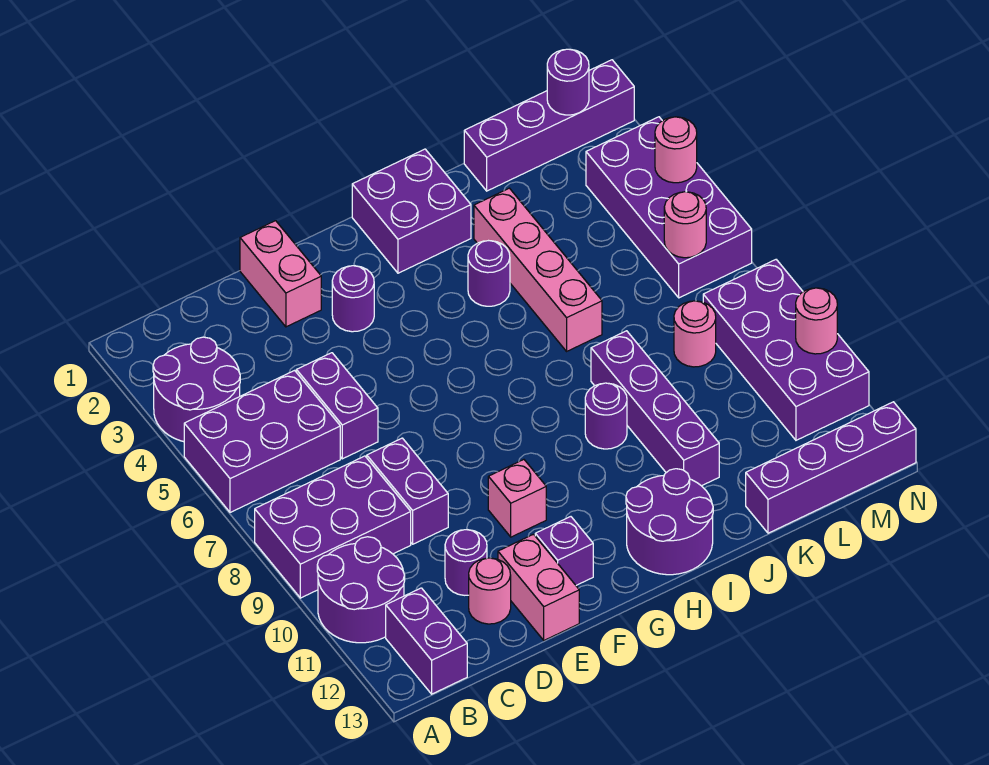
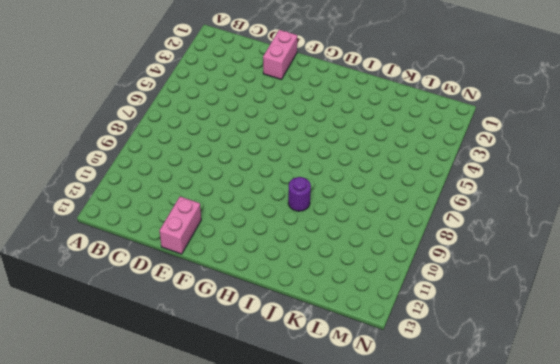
none -> purple 2x2 round brick [153,337,240,442]
none -> purple 2x3 brick [184,371,340,512]
none -> purple 2x3 brick [255,456,411,598]

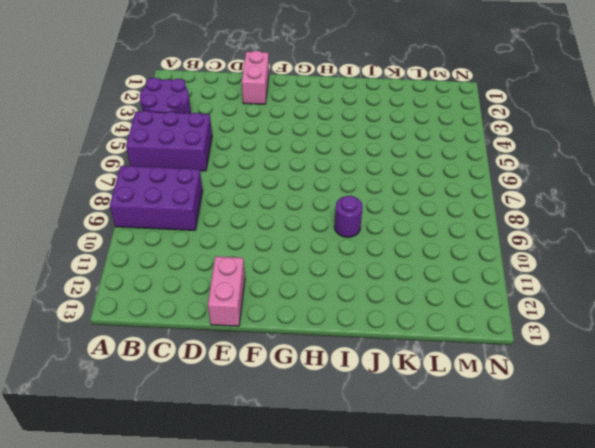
none -> purple 2x2 round brick [317,537,405,643]
none -> purple 1x2 brick [386,588,467,694]
none -> purple 1x2 brick [296,353,378,459]

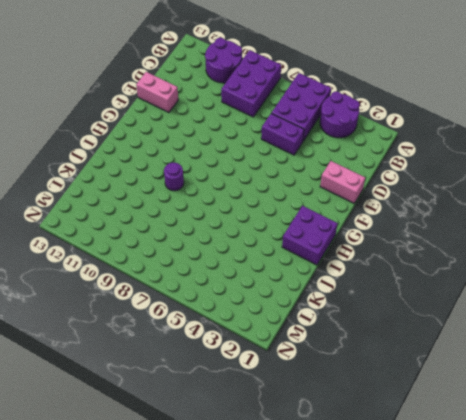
none -> purple 1x2 brick [386,588,467,694]
none -> purple 1x2 brick [367,438,448,544]
none -> purple 1x1 round brick [445,530,487,595]

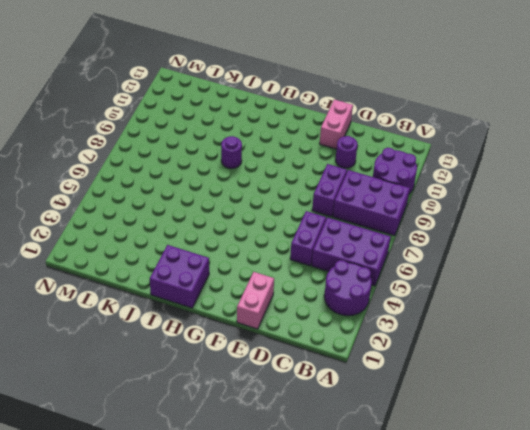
none -> purple 1x2 brick [386,588,467,694]
none -> pink 1x1 round brick [469,558,511,624]
none -> purple 1x1 round brick [332,266,374,332]

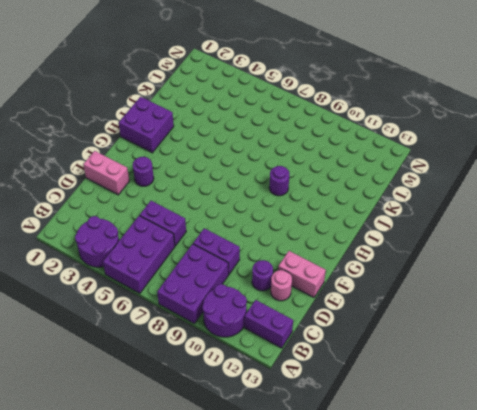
none -> pink 1x1 brick [488,460,546,537]
none -> purple 1x1 brick [535,517,593,585]
none -> purple 2x2 round brick [626,469,713,575]

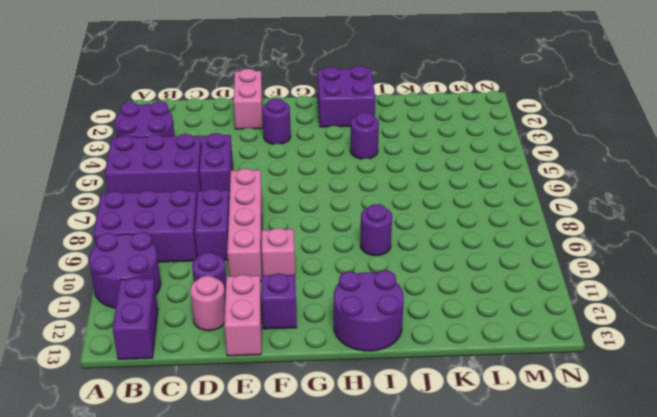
pink 1x4 brick [227,168,262,281] -> pink 1x4 brick moved to [474,188,602,351]
none -> purple 1x4 brick [591,331,719,486]
none -> purple 1x4 brick [464,60,634,191]
none -> purple 1x4 brick [746,402,916,533]

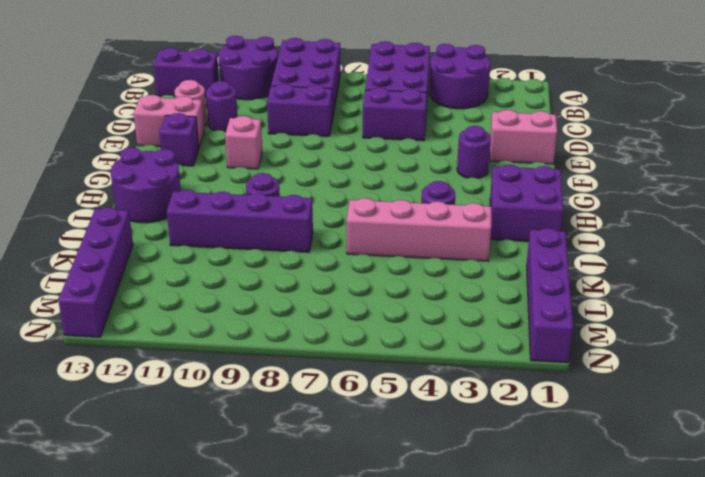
none -> pink 1x1 round brick [674,301,716,367]
none -> purple 2x4 brick [586,117,752,298]
none -> purple 2x4 brick [703,260,869,440]

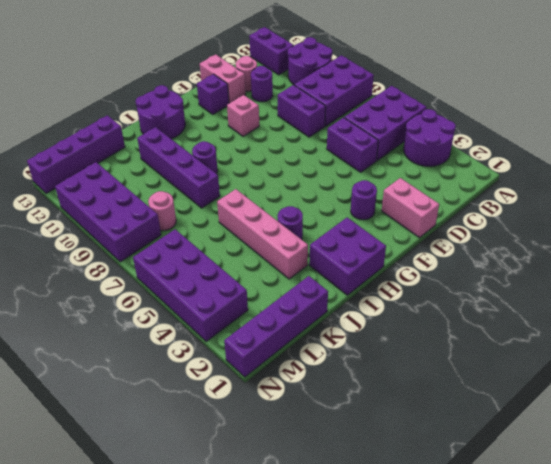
none -> purple 1x1 round brick [547,49,589,115]
none -> pink 1x1 round brick [664,192,706,258]
none -> pink 1x1 round brick [655,117,697,183]

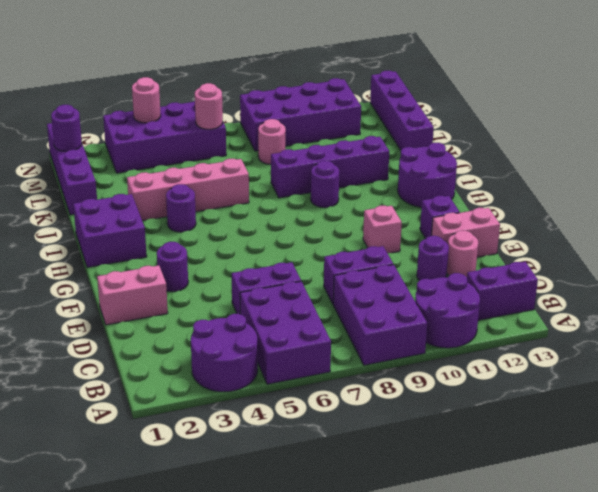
none -> pink 1x1 round brick [796,288,837,354]

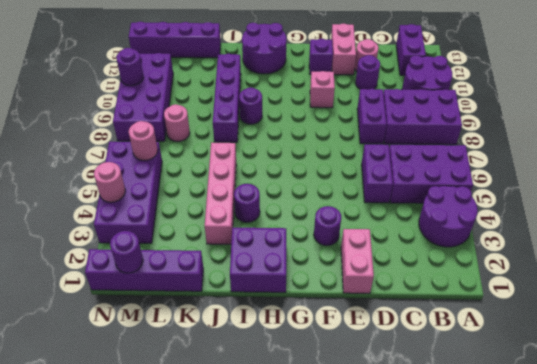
purple 1x1 round brick [116,48,143,86] -> pink 1x1 round brick [796,288,837,354]

